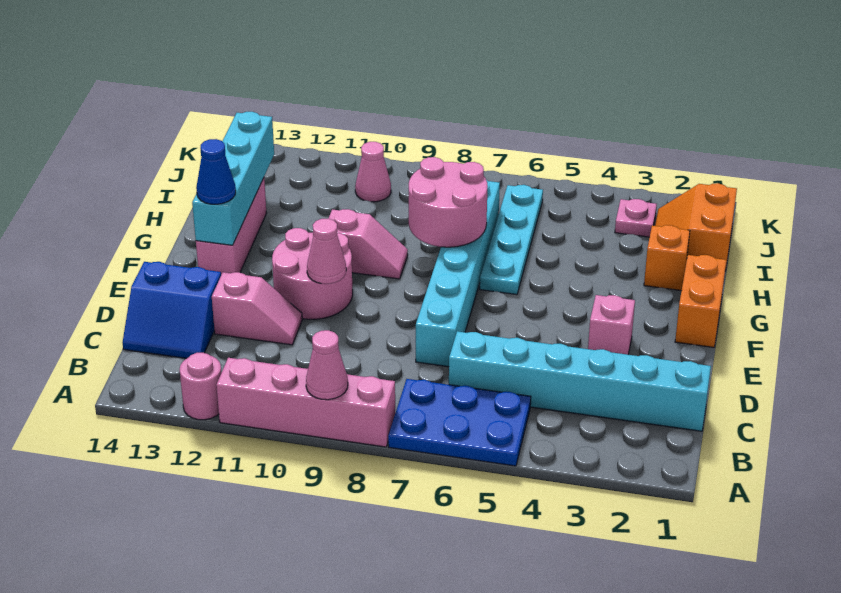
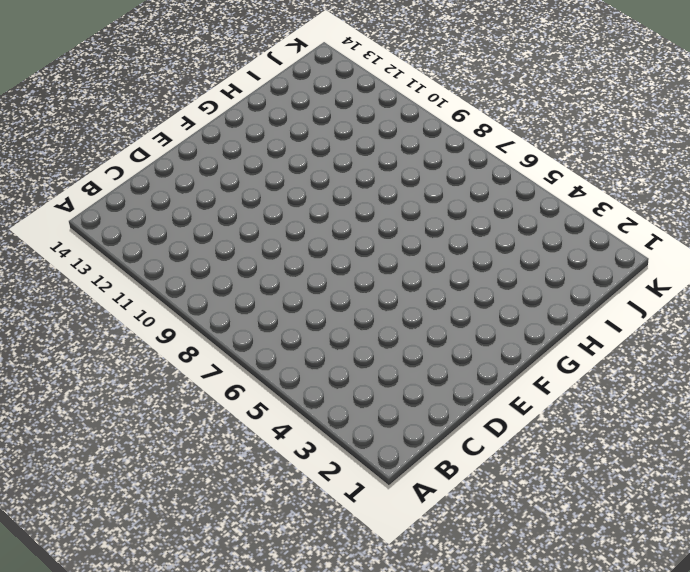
none -> blue 2x3 plate [388,379,531,466]
none -> pink 1x4 brick [216,358,395,447]
none -> pink 1x1 round brick [180,353,222,420]

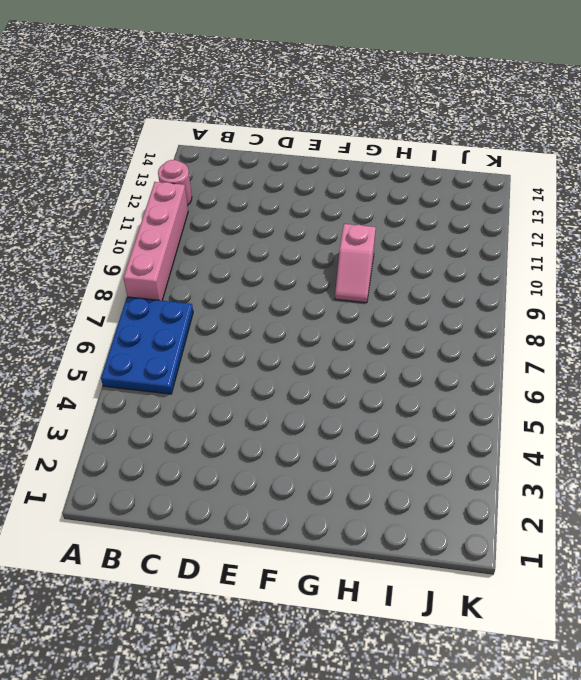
none -> cyan 1x6 brick [449,331,711,431]
none -> blue 2x2 slope [123,262,221,358]
none -> cyan 1x6 brick [416,180,500,367]

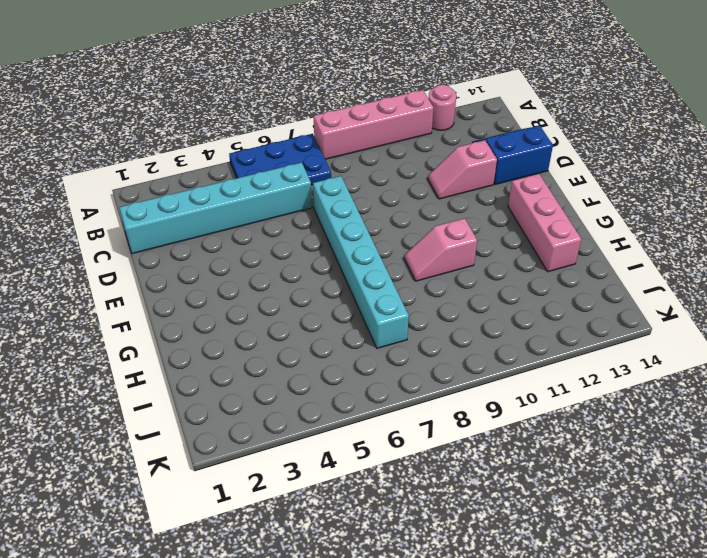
none -> pink 1x1 brick [588,295,635,355]
none -> pink 2x2 round brick [272,228,353,319]
none -> orange 1x2 brick [675,255,726,347]

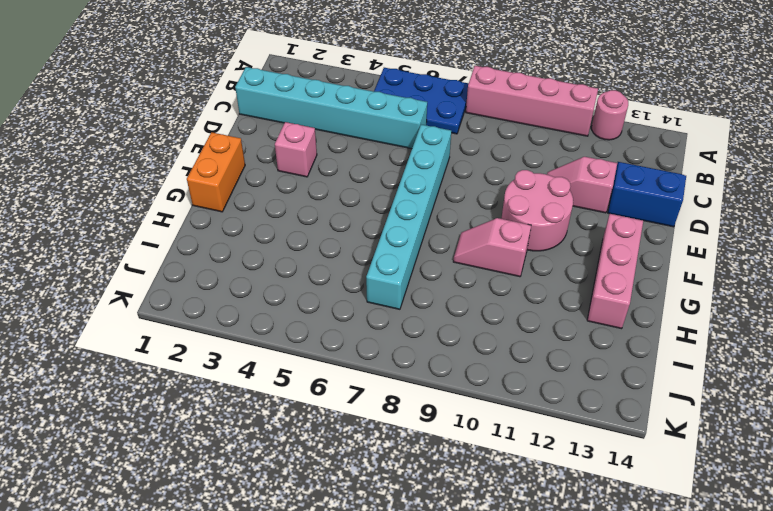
none -> cyan 1x4 plate [480,185,543,295]
none -> orange 1x1 brick [644,225,690,291]
none -> orange 2x2 slope [655,183,737,271]

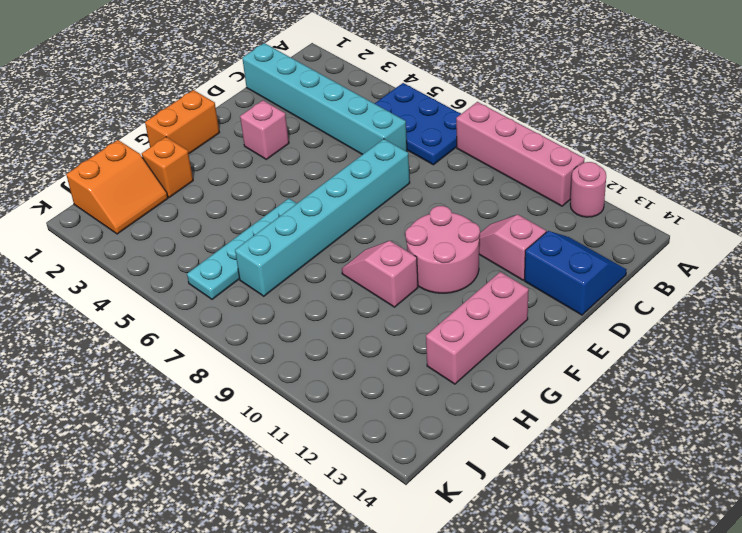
none -> pink 1x1 plate [615,199,657,237]
none -> pink 1x1 cone [355,142,391,202]
none -> pink 1x1 cone [306,330,348,400]

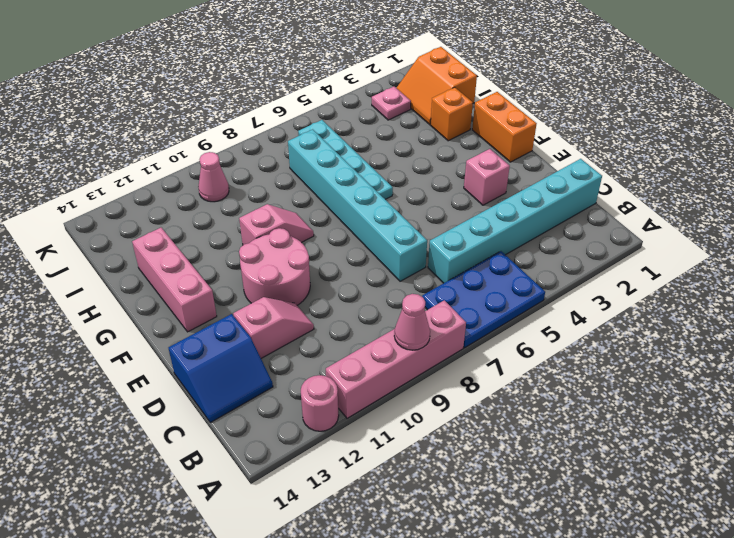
none -> pink 1x1 cone [307,219,346,284]
none -> cyan 1x4 brick [192,112,274,245]
none -> pink 2x2 round brick [409,157,488,247]

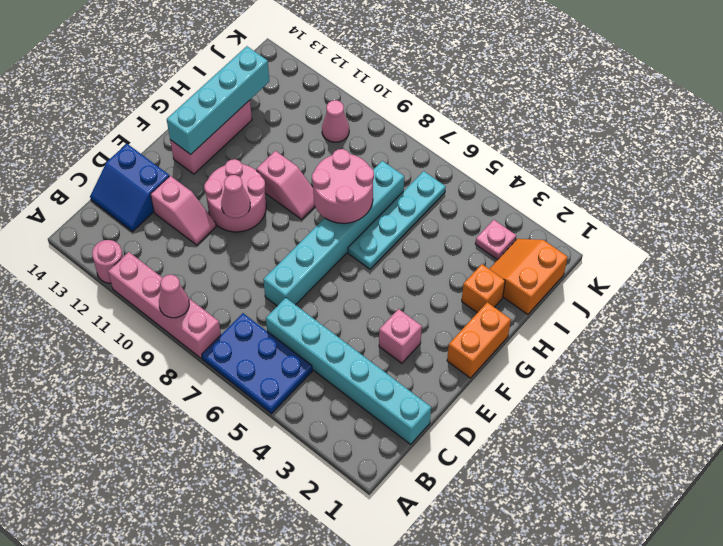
none -> blue 1x1 cone [196,139,236,204]

